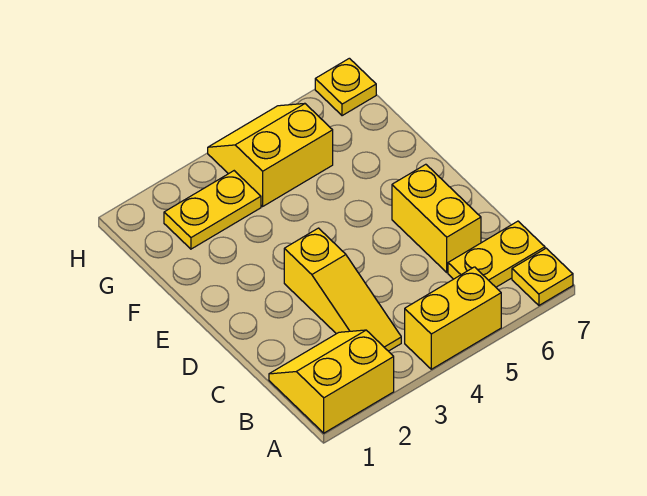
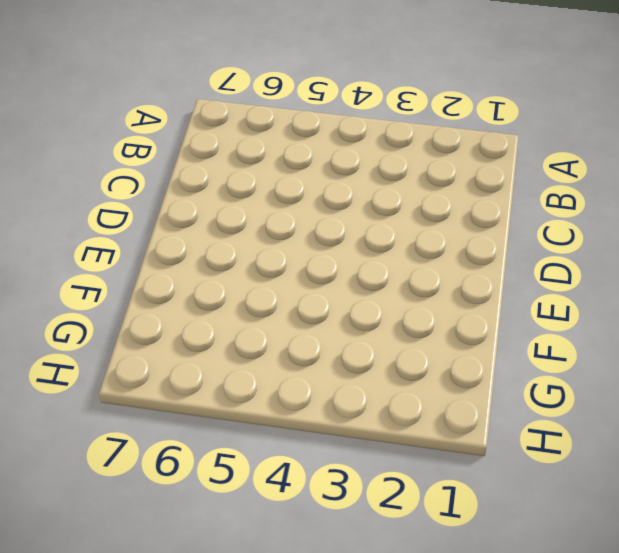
none -> yellow 2x2 slope [269,330,394,433]
none -> yellow 1x2 brick [405,267,501,369]

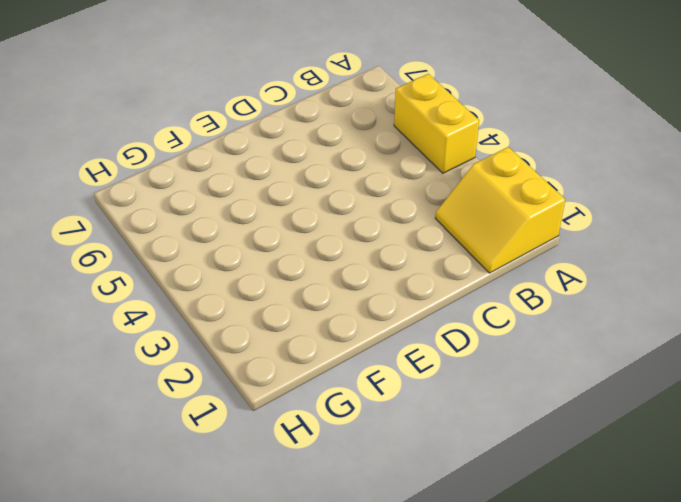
none -> yellow 1x1 plate [512,248,573,305]
none -> yellow 1x3 slope [284,228,401,351]

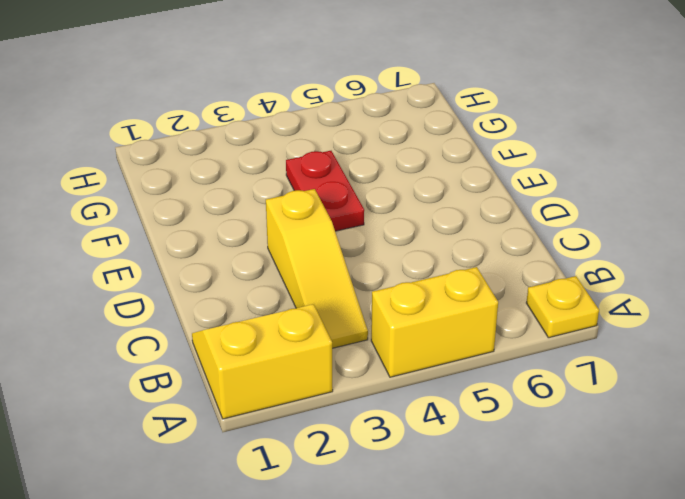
red 1x2 plate [286,151,364,231] -> none
none -> yellow 1x2 plate [448,221,545,287]
none -> yellow 1x2 brick [392,164,481,272]

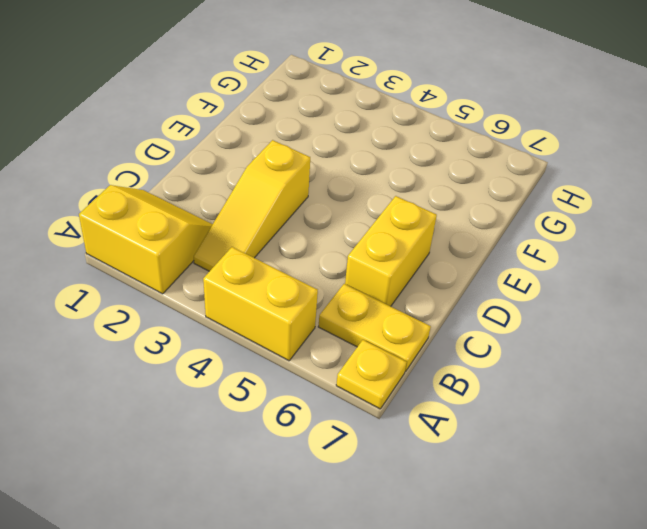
none -> yellow 1x2 plate [164,171,261,249]
none -> yellow 2x2 slope [208,104,333,206]

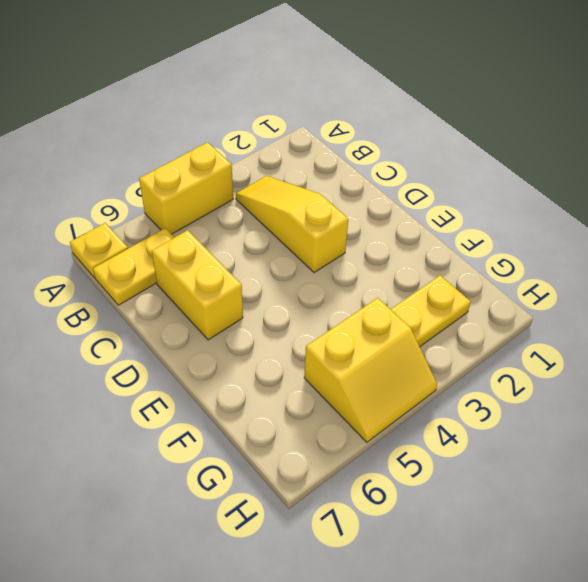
none -> yellow 2x2 slope [269,330,394,433]
none -> yellow 1x1 plate [315,58,376,116]

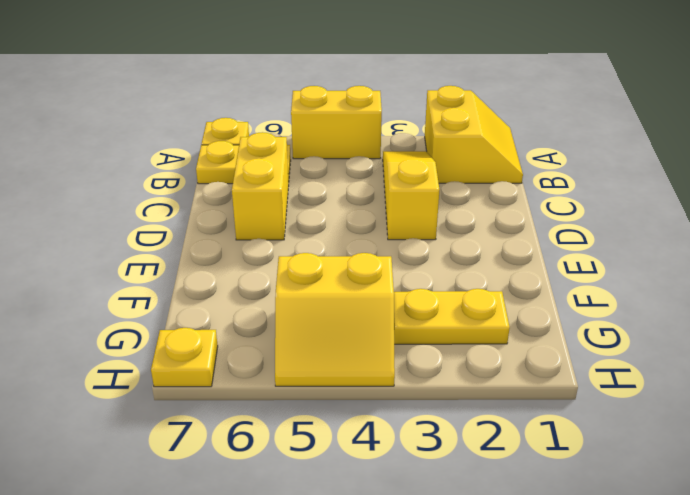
yellow 2x2 slope [425,86,523,183] -> yellow 2x2 slope turned to [269,330,394,433]

